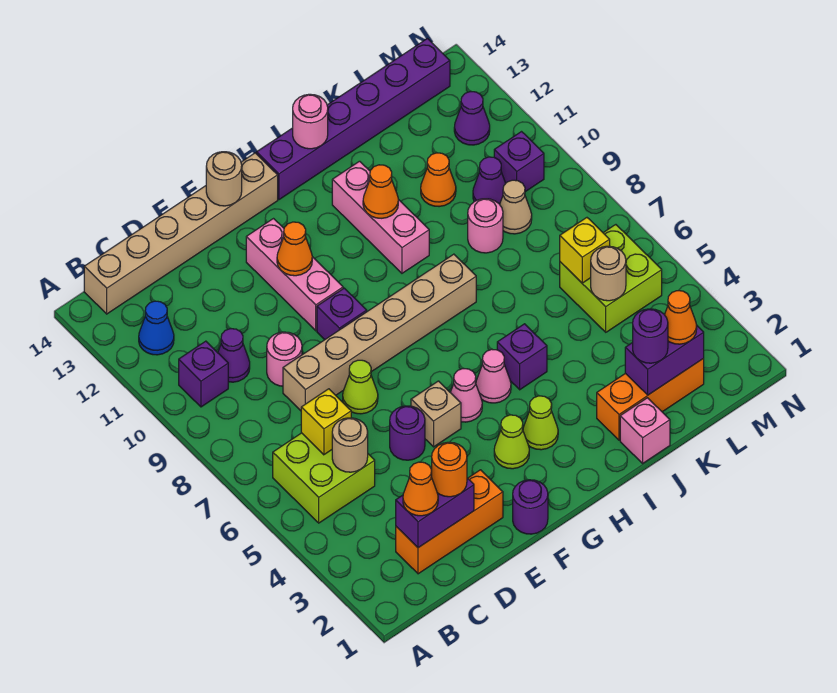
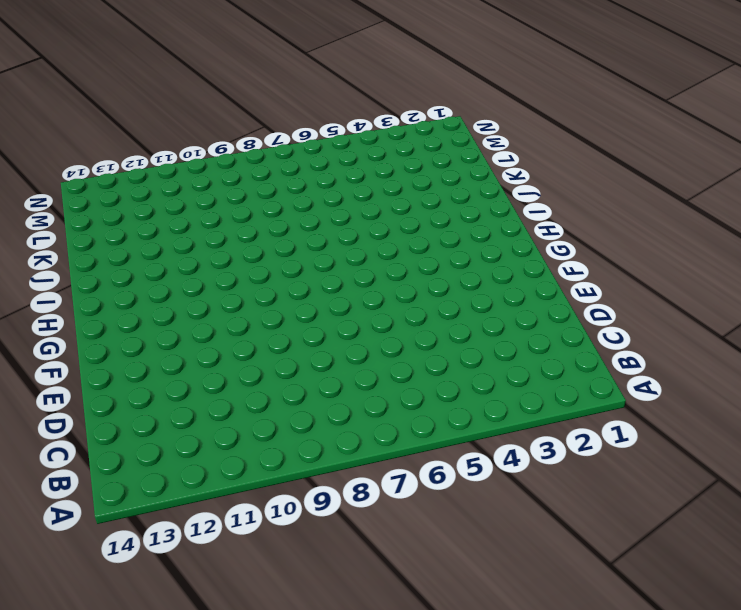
none -> lime 2x2 brick [273,433,375,523]
none -> purple 1x1 brick [179,341,228,407]
none -> blue 1x1 cone [139,301,174,355]
none -> tan 1x6 brick [84,153,278,314]

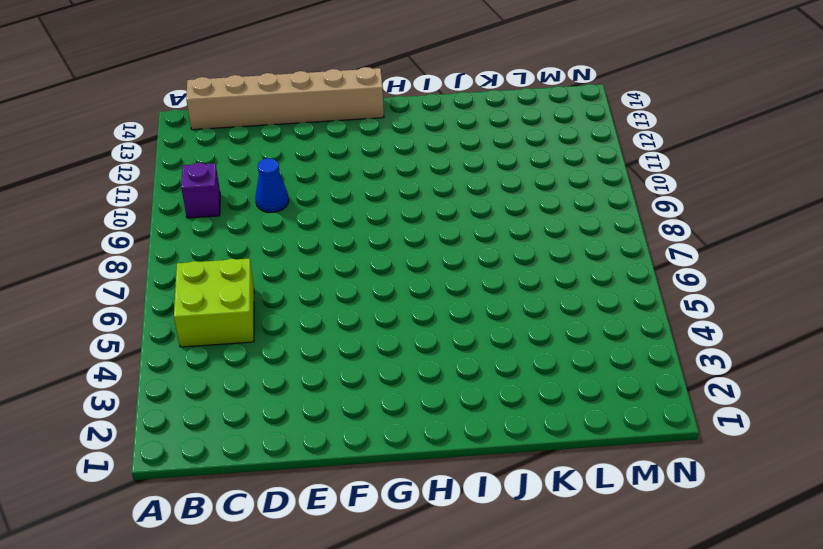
blue 1x1 cone [255,158,289,213] -> blue 1x1 cone moved to [139,301,174,355]
none -> orange 1x3 brick [396,470,503,574]
none -> purple 1x1 cone [218,329,250,382]
none -> tan 1x6 brick [283,254,476,411]
none -> pink 1x1 round brick [267,332,302,386]

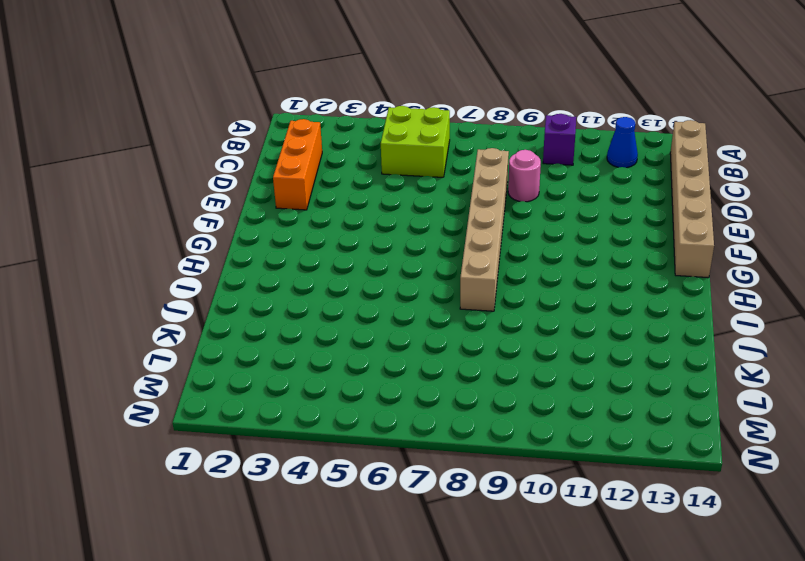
none -> purple 1x1 cone [218,329,250,382]
none -> purple 1x1 round brick [390,406,425,460]
none -> lime 1x1 cone [343,360,378,414]
none -> purple 1x1 round brick [513,480,548,534]

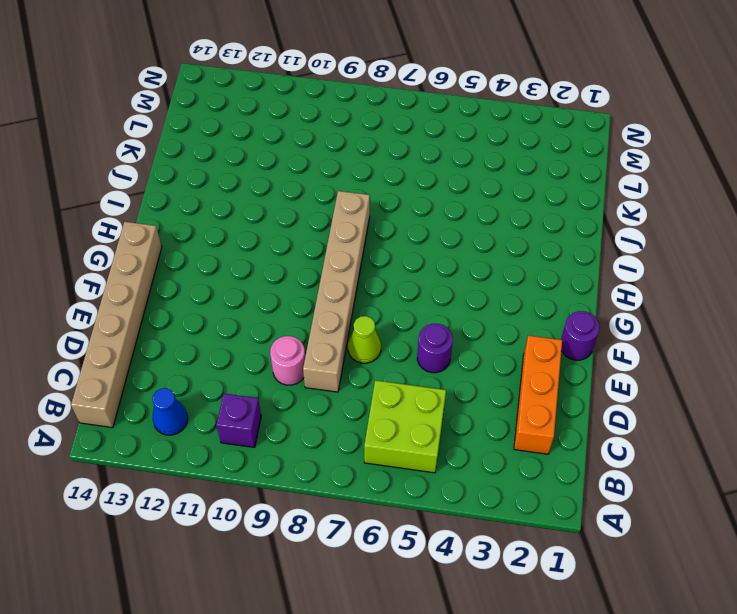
none -> purple 1x1 cone [218,329,250,382]
none -> tan 1x1 brick [411,381,461,447]
none -> purple 1x1 brick [317,288,367,340]
none -> pink 1x3 brick [246,219,343,331]

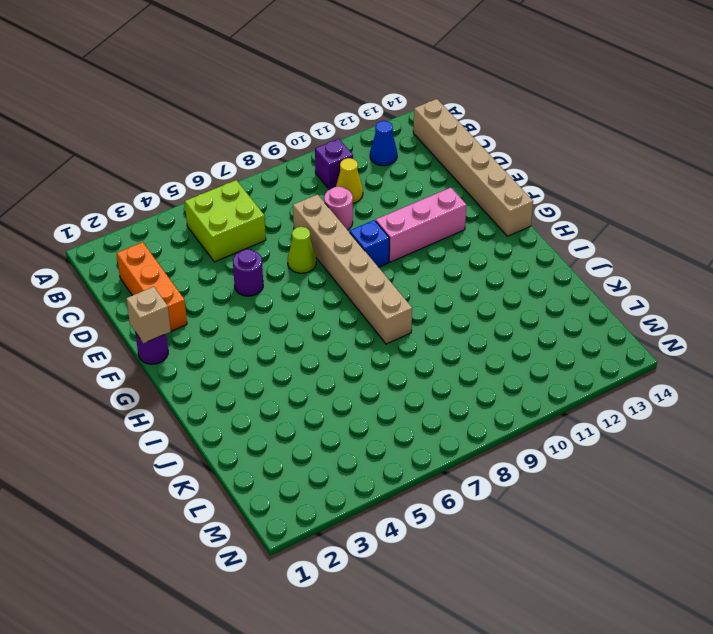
yellow 1x1 cone [336,158,363,203] -> purple 1x1 cone [218,329,250,382]
tan 1x1 brick [126,287,171,343] -> tan 1x1 brick moved to [411,381,461,447]
blue 1x1 brick [350,220,390,267] -> purple 1x1 brick [317,288,367,340]
none -> lime 1x1 cone [494,415,529,469]
none -> pink 1x1 cone [450,369,482,422]
none -> lime 1x1 cone [523,396,558,450]
none -> pink 1x1 cone [476,349,511,403]

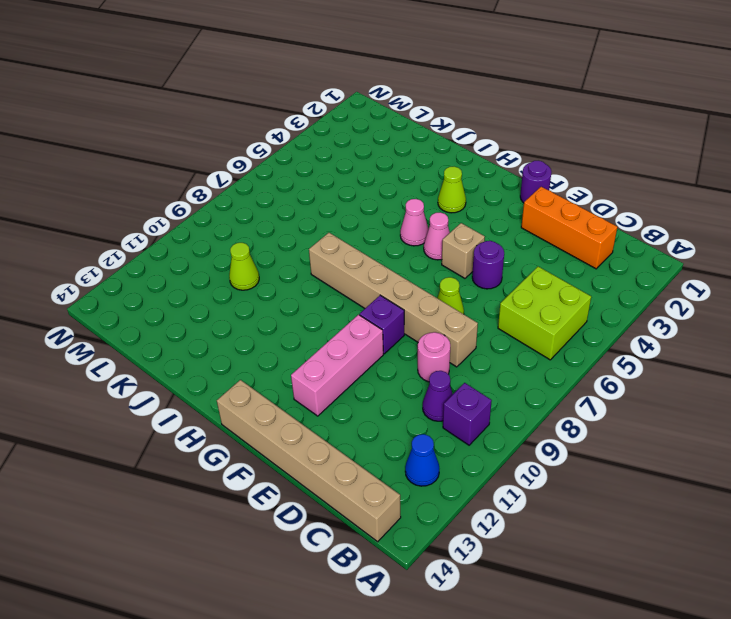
lime 1x1 cone [229,243,259,290] -> lime 1x1 cone moved to [494,415,529,469]
none -> purple 1x6 brick [257,39,450,200]
none -> purple 1x1 brick [497,324,547,390]
none -> pink 1x3 brick [332,161,429,273]
none -> pink 1x1 brick [620,398,670,463]

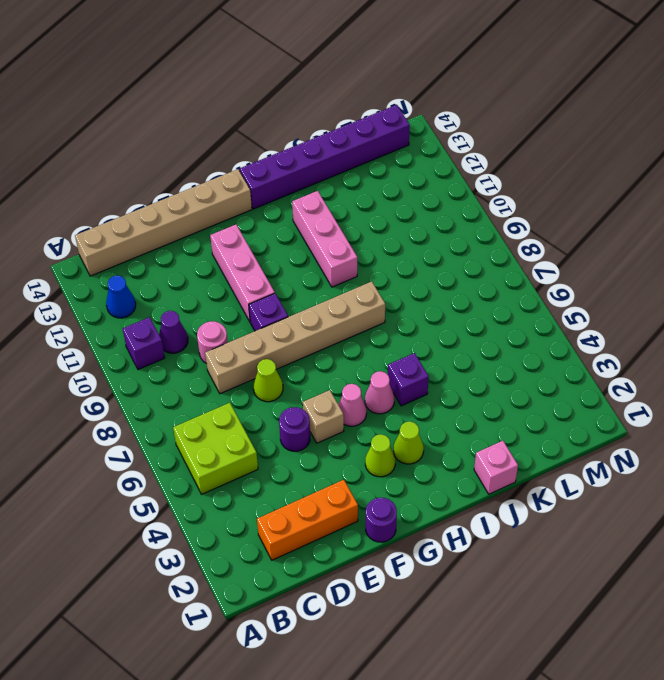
none -> orange 1x3 brick [597,359,704,440]
none -> pink 1x1 round brick [468,199,503,253]
none -> orange 1x1 cone [421,153,456,207]
none -> lime 2x2 brick [560,225,662,332]

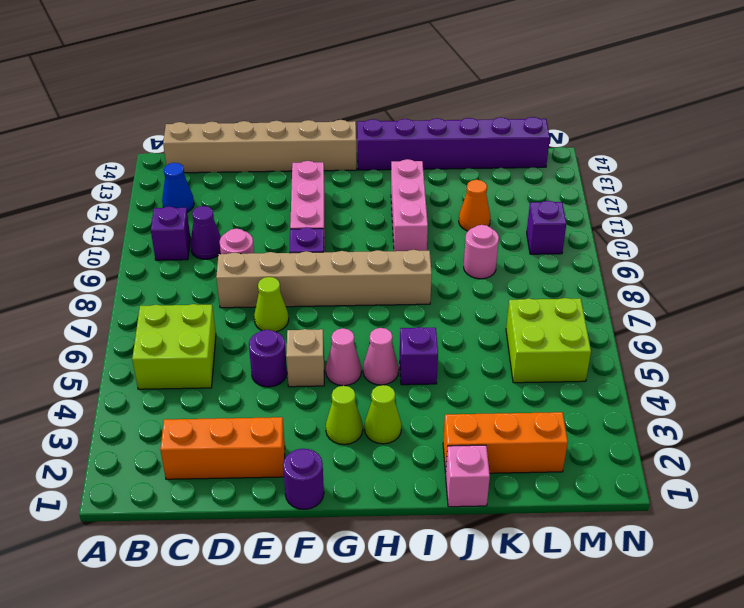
none -> tan 1x1 cone [500,180,532,234]
none -> purple 1x1 cone [473,157,506,204]
none -> purple 1x1 cone [454,91,490,145]
none -> purple 1x2 brick [396,476,474,548]

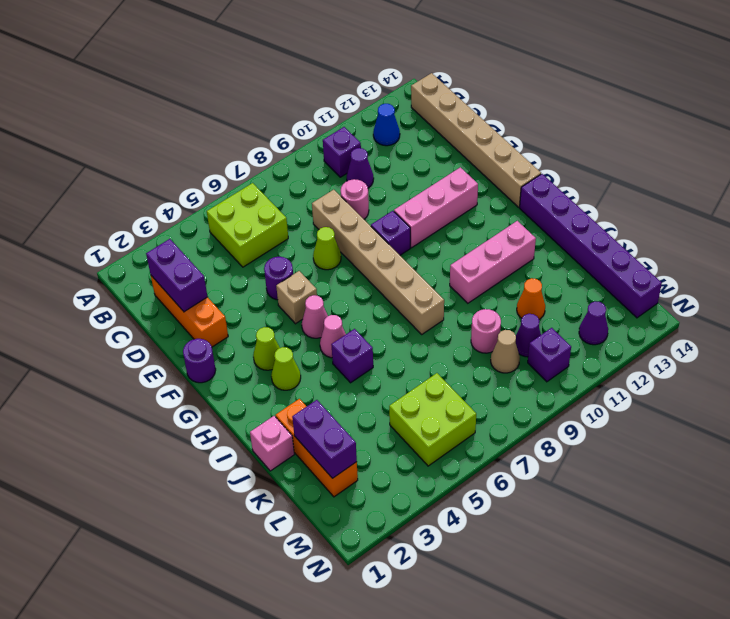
none -> tan 1x1 round brick [332,418,368,472]
none -> yellow 1x1 brick [301,389,351,455]
none -> orange 1x1 cone [277,222,312,276]
none -> tan 1x1 round brick [206,152,242,206]

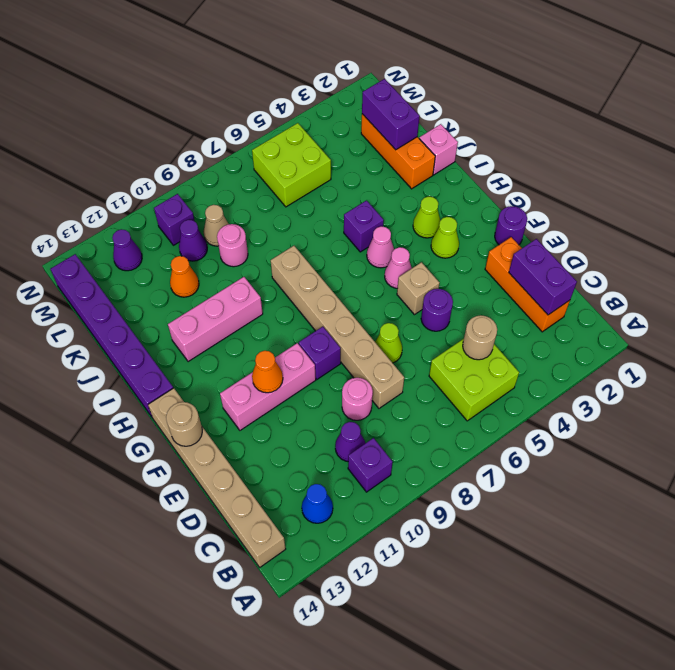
none -> yellow 1x1 brick [301,389,351,455]
none -> orange 1x1 cone [363,165,398,218]
none -> pink 1x1 round brick [293,94,328,149]
none -> tan 1x1 round brick [591,246,626,301]

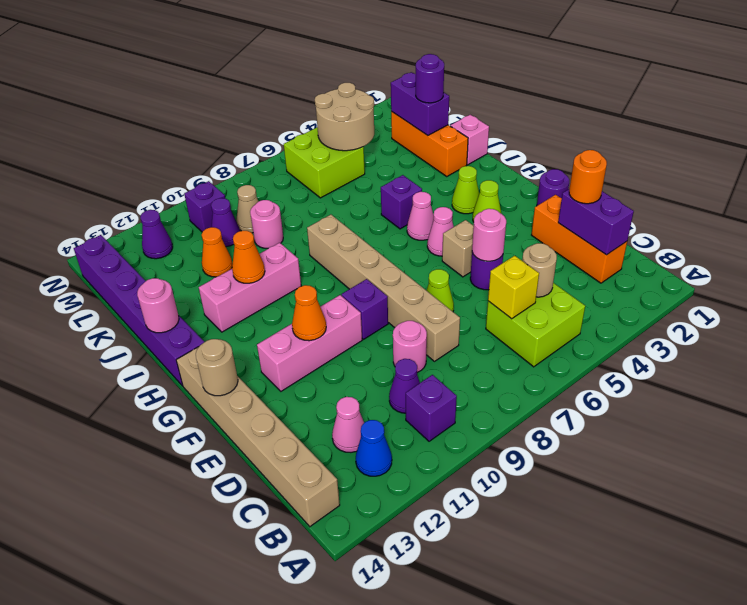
pink 1x1 cone [332,397,364,452] -> none
pink 1x1 round brick [472,209,506,261] -> none
tan 2x2 round brick [315,83,374,151] -> tan 1x1 round brick [591,246,626,301]
none -> yellow 1x1 brick [560,218,610,283]
none -> orange 1x1 cone [403,462,438,516]
none -> orange 1x1 cone [664,291,697,344]

